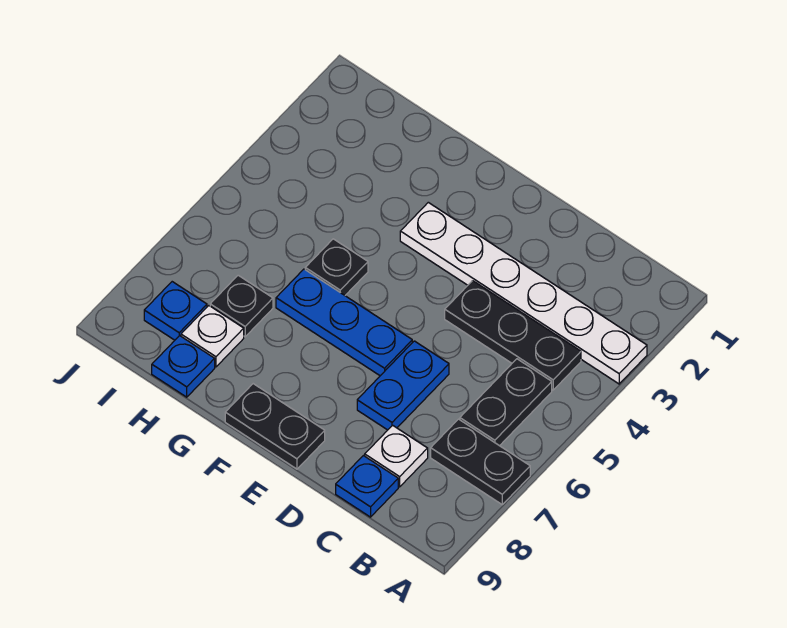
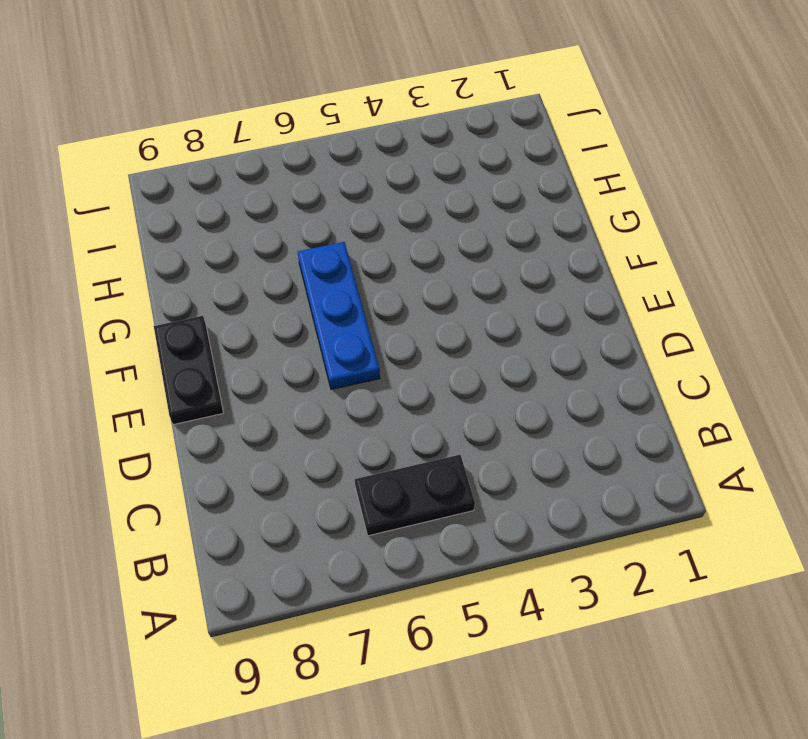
none -> white 1x6 plate [400,202,647,384]
none -> black 1x2 plate [431,419,530,504]
none -> black 1x3 plate [445,281,581,390]

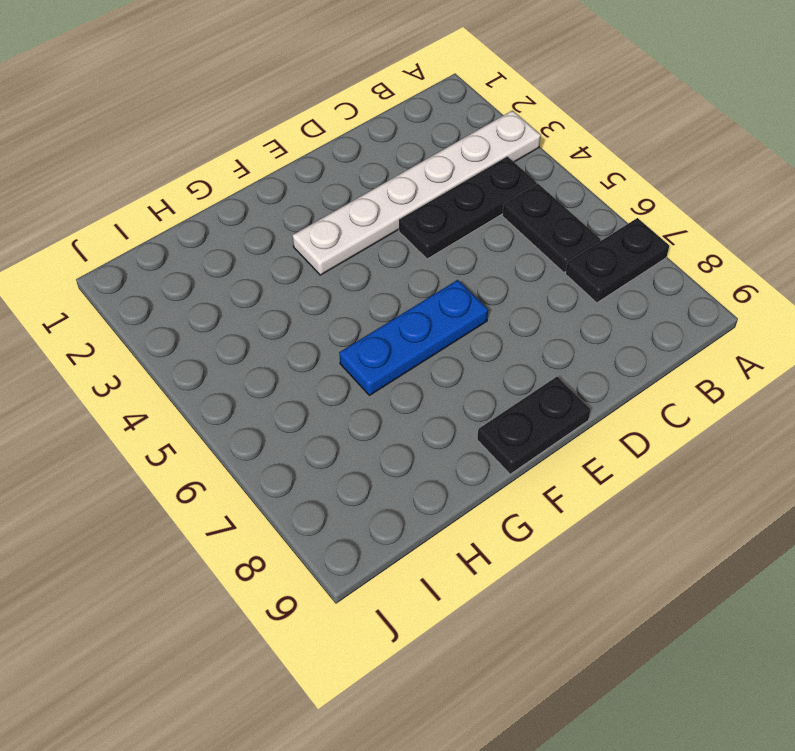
none -> white 1x1 plate [365,425,428,487]
none -> blue 1x1 plate [336,456,398,517]
none -> blue 1x2 plate [357,341,449,430]

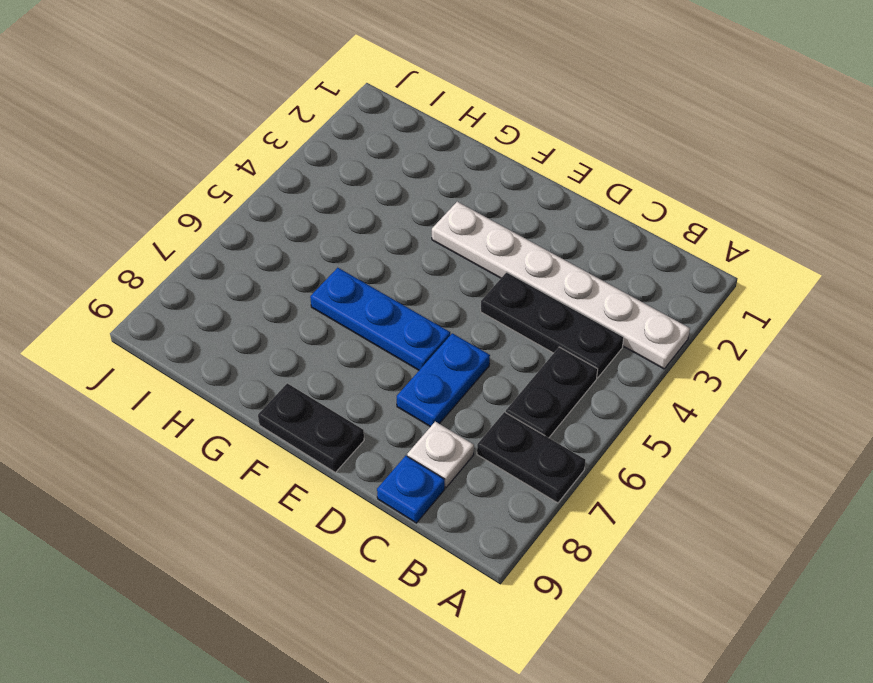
none -> black 1x1 plate [305,239,368,295]
none -> black 1x1 plate [210,275,273,337]
none -> white 1x1 plate [181,306,244,367]

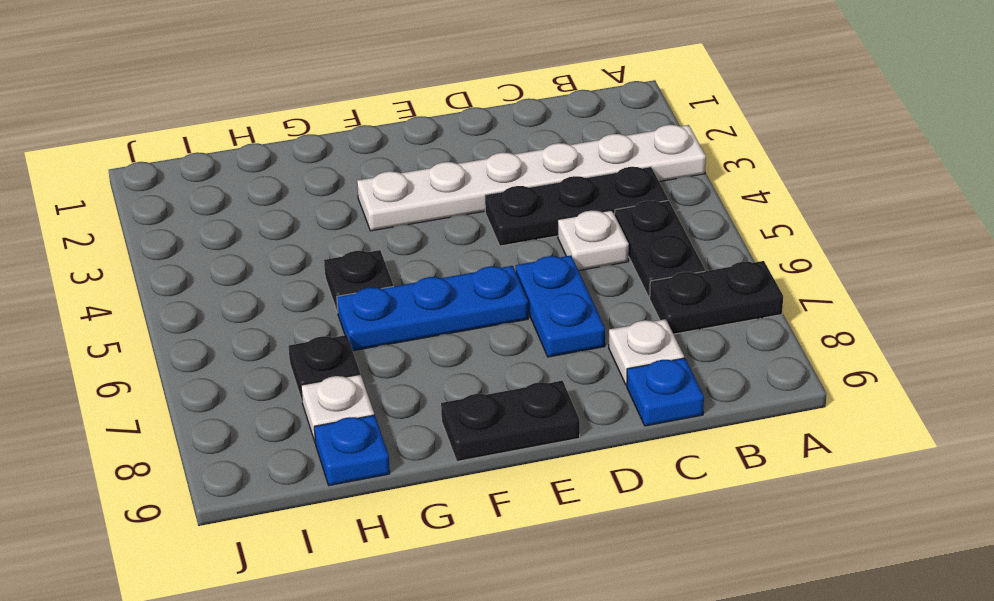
white 1x1 plate [558,210,629,271] -> none
none -> blue 1x1 plate [144,282,207,340]

